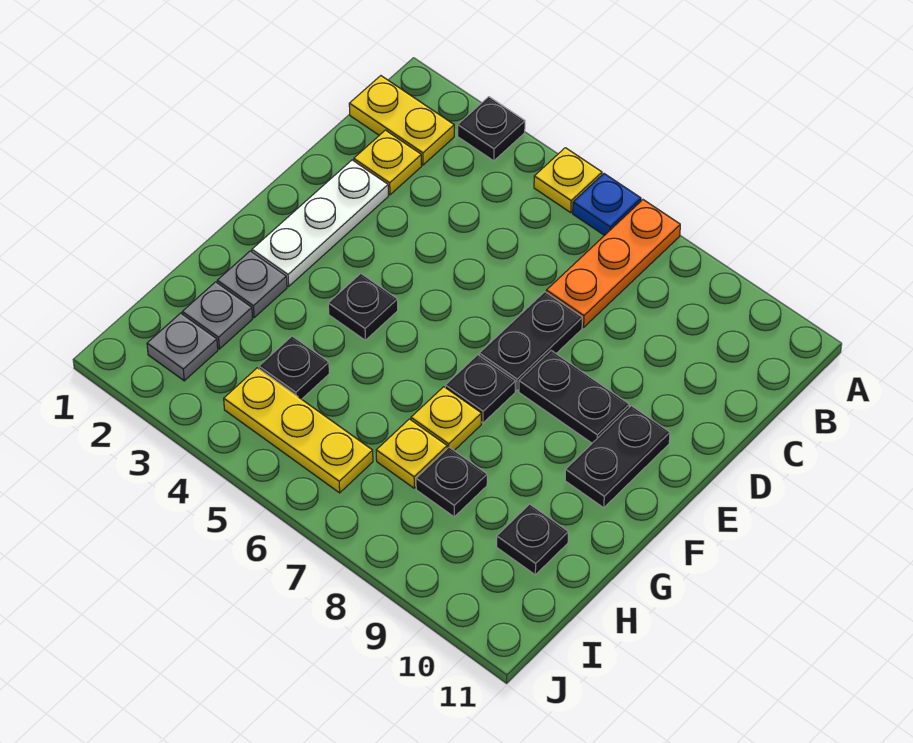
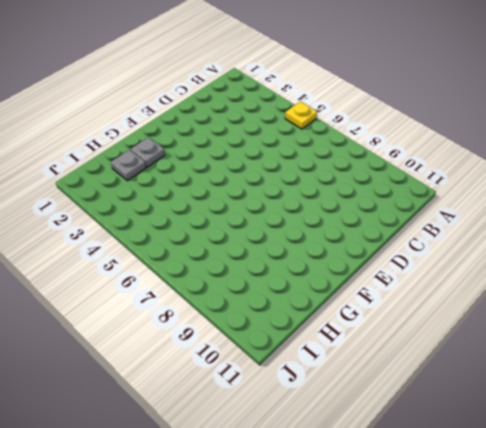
none -> black 1x1 plate [458,97,525,161]
none -> blue 1x1 plate [573,174,641,236]
none -> orange 1x3 plate [546,200,680,327]

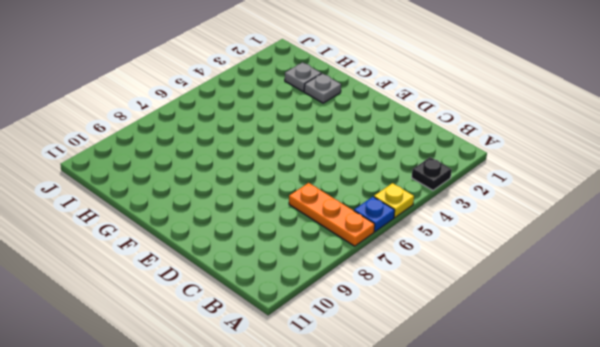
none -> yellow 1x2 plate [349,76,454,165]
none -> yellow 1x1 plate [354,130,422,195]
none -> white 1x3 plate [252,160,388,286]

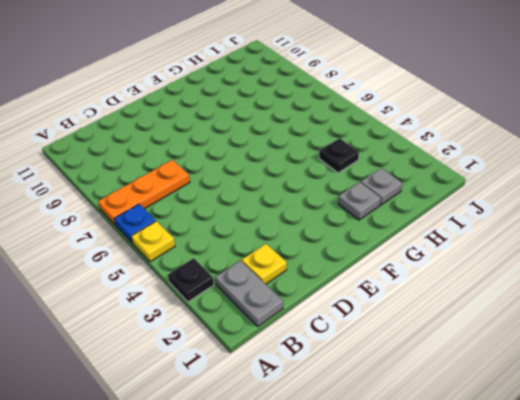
grey 1x2 plate [215,261,283,326] -> yellow 1x2 plate [349,76,454,165]
none -> white 1x3 plate [252,160,388,286]
none -> black 1x2 plate [479,292,582,391]
none -> black 1x2 plate [519,350,629,443]

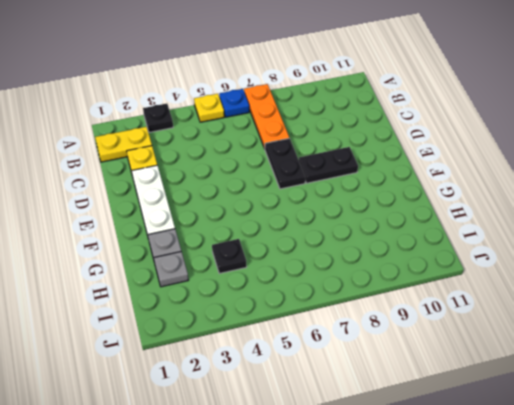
none -> black 1x2 plate [565,406,670,508]
none -> black 1x1 plate [328,274,398,340]
none -> black 1x1 plate [445,355,516,423]

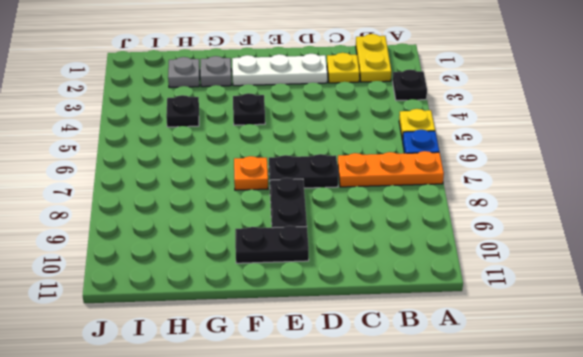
orange 1x1 plate [234,156,268,190] -> black 1x1 plate [445,355,516,423]
none -> yellow 1x1 plate [411,387,482,450]
none -> yellow 1x1 plate [376,419,447,488]
none -> black 1x1 plate [416,447,487,517]

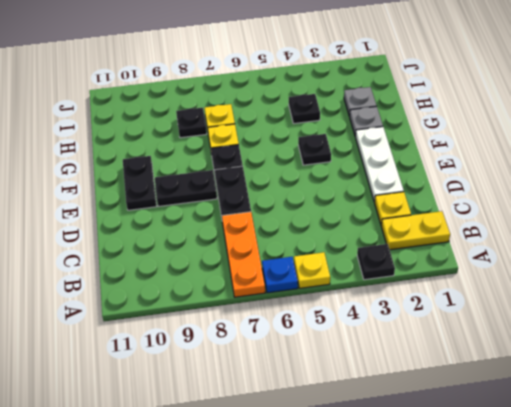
none -> black 1x1 plate [497,504,568,575]
none -> grey 1x1 plate [147,313,218,381]
none -> yellow 1x3 plate [224,368,373,493]

